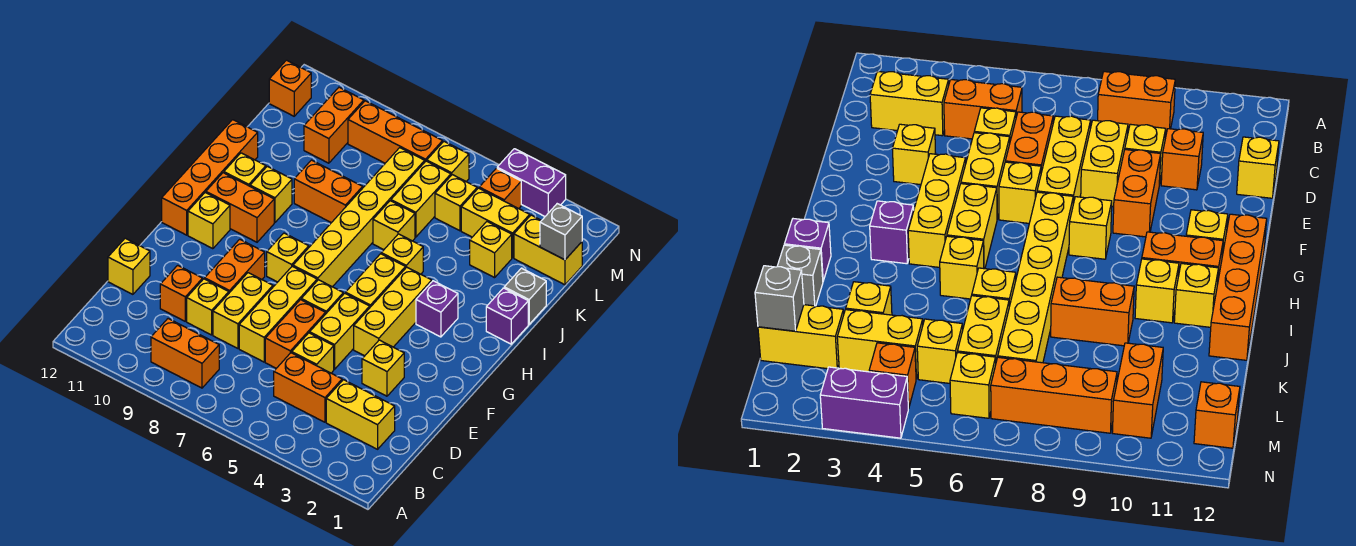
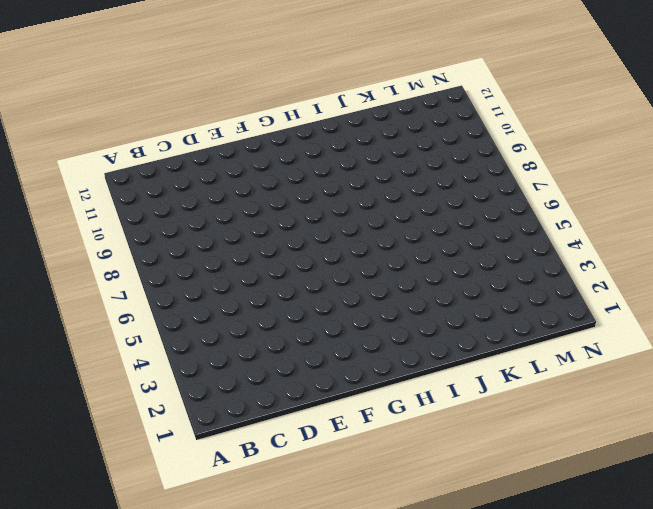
none -> orange 1x2 brick [151,319,219,388]
none -> yellow 1x2 brick [326,380,395,449]
none -> orange 1x2 brick [274,353,342,422]
none -> yellow 1x1 brick [292,333,334,373]

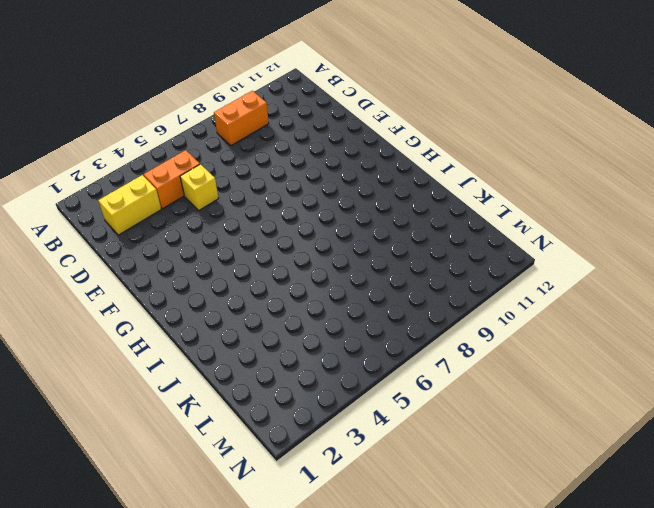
none -> orange 1x2 brick [265,300,325,368]
none -> yellow 1x3 brick [239,266,317,362]
none -> yellow 1x2 brick [213,273,273,348]
none -> yellow 1x1 brick [187,279,229,335]

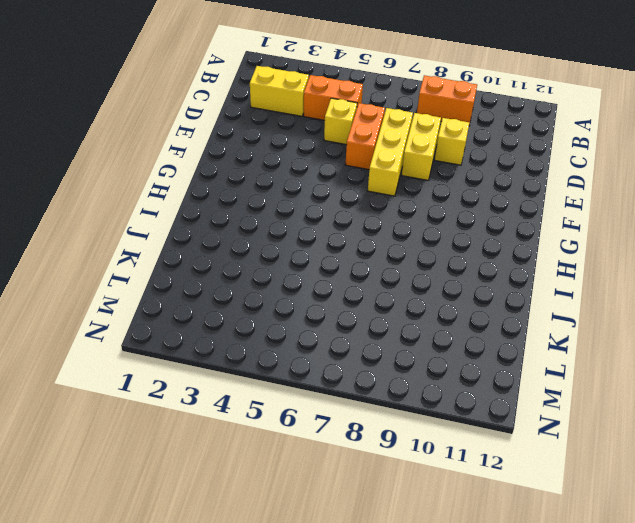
none -> orange 1x1 brick [160,265,203,321]
none -> yellow 1x1 brick [108,238,150,294]
none -> yellow 1x1 brick [362,340,404,396]
none -> yellow 1x2 brick [310,293,370,369]

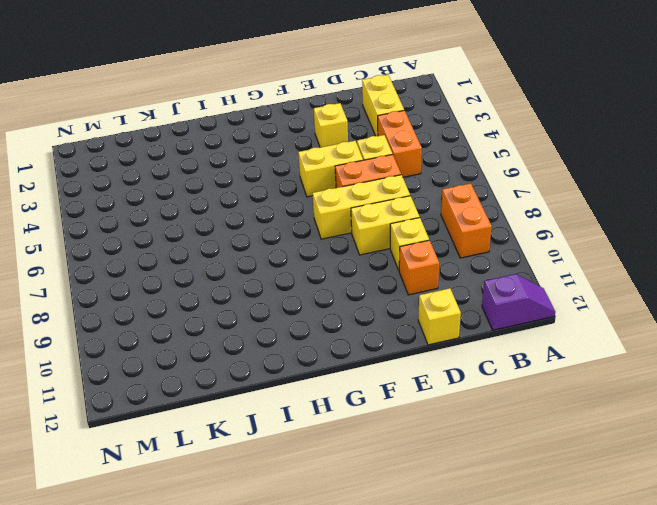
purple 1x2 slope [482,274,555,330] -> none
none -> orange 1x2 brick [205,239,265,293]
none -> yellow 1x3 brick [354,267,432,356]
none -> yellow 1x1 brick [301,280,343,314]
none -> yellow 1x2 brick [346,254,405,307]

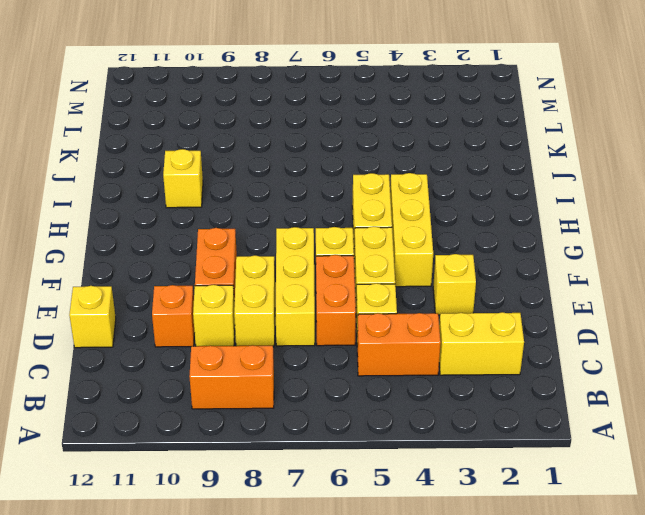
none -> yellow 1x6 brick [293,148,425,287]
none -> yellow 1x1 brick [267,233,309,282]
none -> yellow 1x1 brick [188,193,230,249]
none -> orange 1x4 brick [162,120,258,235]

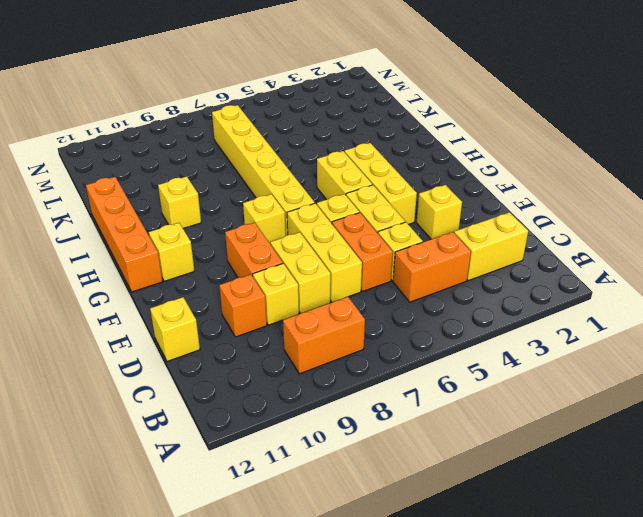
none -> purple 1x1 brick [416,281,458,337]
none -> orange 1x2 brick [206,173,274,242]
none -> purple 1x1 brick [486,288,528,344]
none -> yellow 1x1 brick [381,234,423,274]

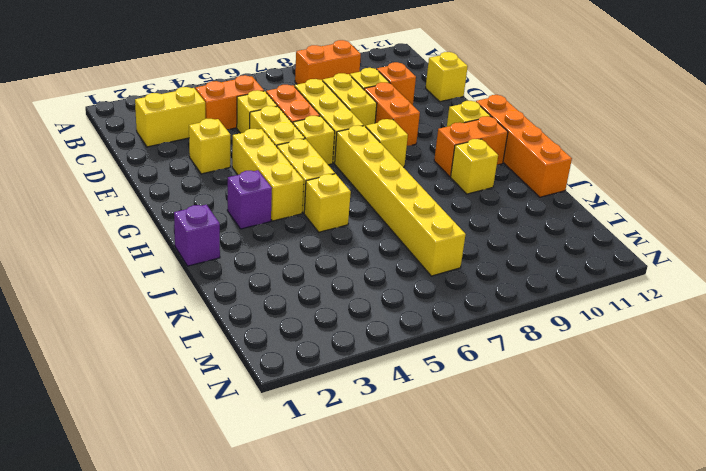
none -> yellow 1x1 brick [224,153,266,186]
none -> grey 1x1 brick [504,268,546,324]
none -> yellow 1x1 brick [373,201,415,250]
none -> orange 1x2 brick [294,160,363,223]

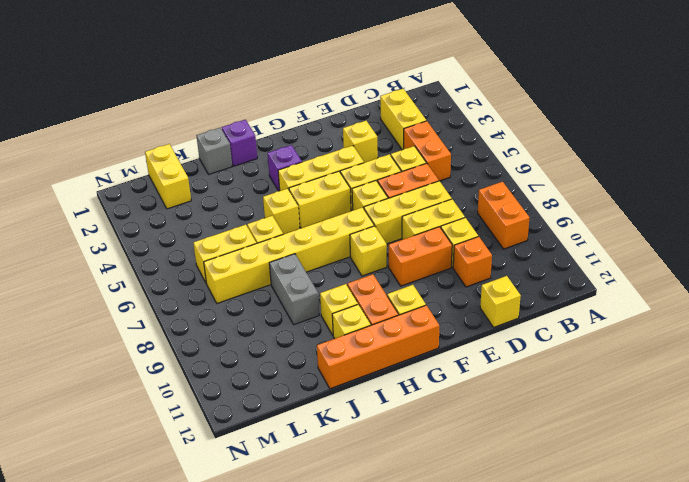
grey 1x2 brick [269,254,319,325] -> orange 1x2 brick [294,160,363,223]
none -> yellow 1x1 brick [470,222,512,278]
none -> yellow 1x2 brick [461,188,530,258]
none -> yellow 1x1 brick [435,175,477,231]
none -> orange 1x2 brick [304,87,364,163]

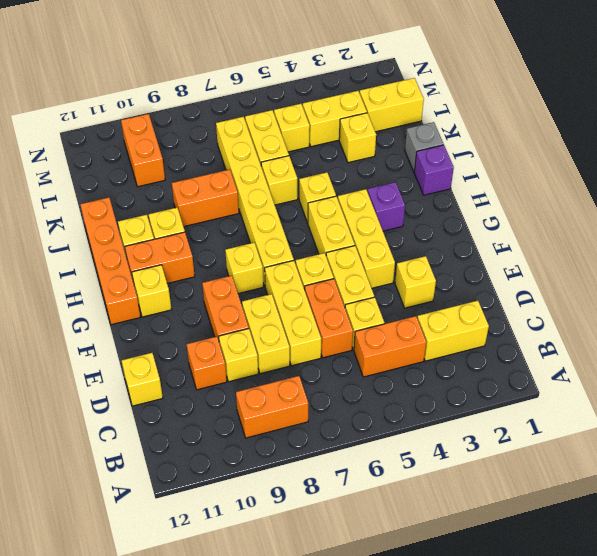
none -> orange 1x1 brick [479,168,521,209]
none -> yellow 1x1 brick [427,141,469,181]
none -> orange 1x3 brick [348,101,443,163]
none -> orange 1x1 brick [269,60,311,116]

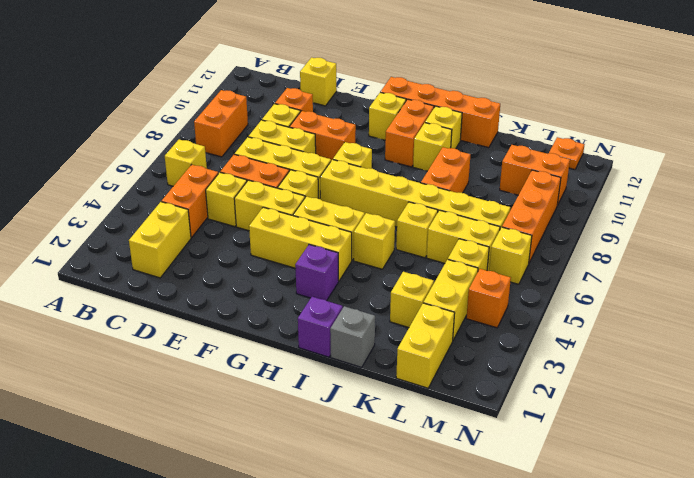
yellow 1x1 brick [165,139,207,186] -> yellow 1x1 brick moved to [362,340,404,396]
orange 1x1 plate [549,137,585,170] -> orange 1x1 brick [269,60,311,116]
none -> purple 1x2 brick [497,149,566,216]
none -> grey 1x1 brick [540,204,582,260]

